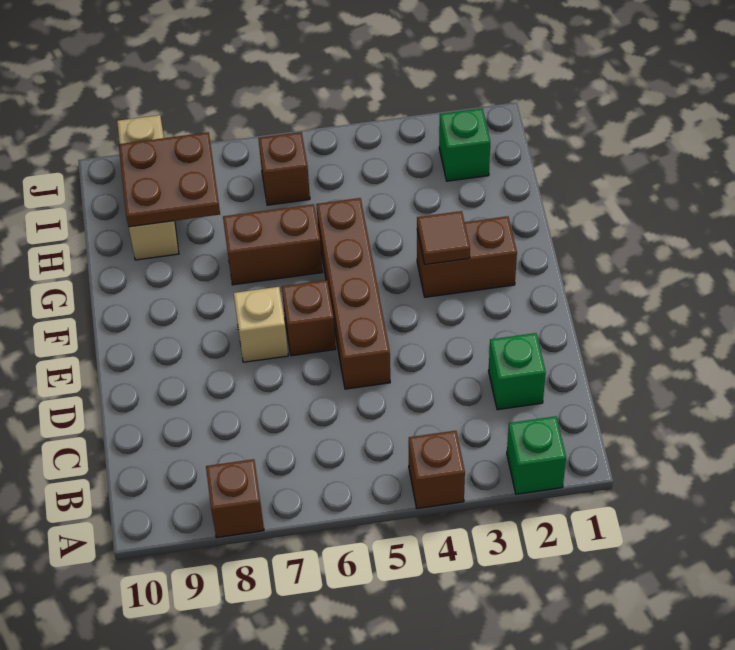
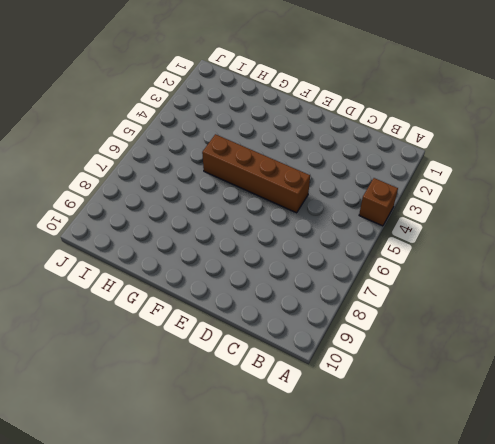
none -> green 1x1 brick [507,416,566,494]
none -> brown 1x1 brick [206,459,264,537]
none -> green 1x1 brick [489,333,546,410]

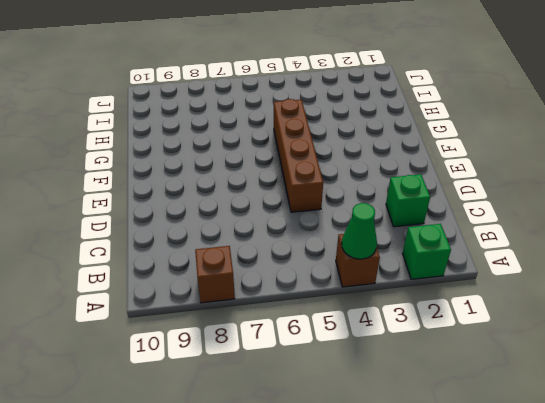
green 1x1 cone [342,203,377,259] -> none
none -> brown 1x1 brick [282,280,336,356]
none -> tan 1x1 brick [234,287,288,362]
none -> brown 1x2 brick [417,216,517,297]

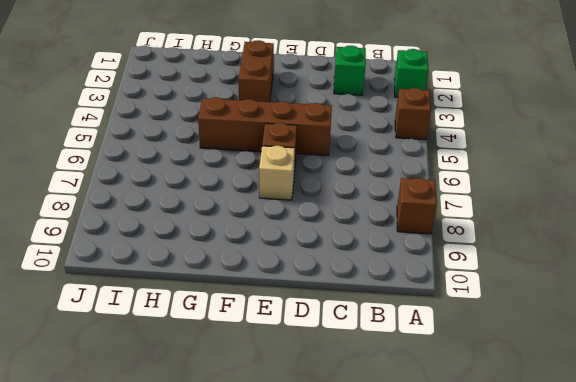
none -> brown 1x2 brick [223,204,322,285]
none -> tan 1x3 brick [117,115,179,260]
none -> green 1x1 brick [439,108,490,181]

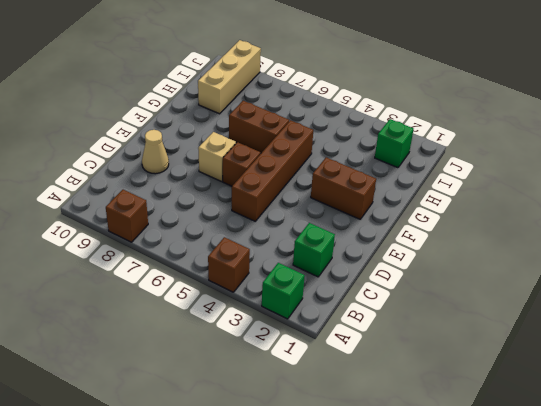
tan 1x1 cone [142,130,169,174] -> none
none -> brown 1x1 brick [258,132,310,205]
none -> brown 1x1 tile [417,211,470,264]
none -> brown 2x2 plate [119,132,220,227]

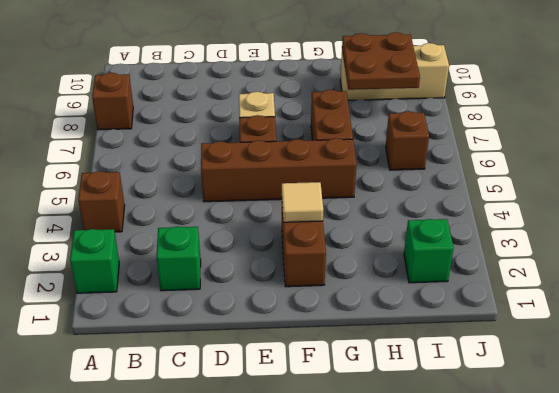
tan 1x1 tile [282,182,323,222] -> brown 1x1 tile [417,211,470,264]

